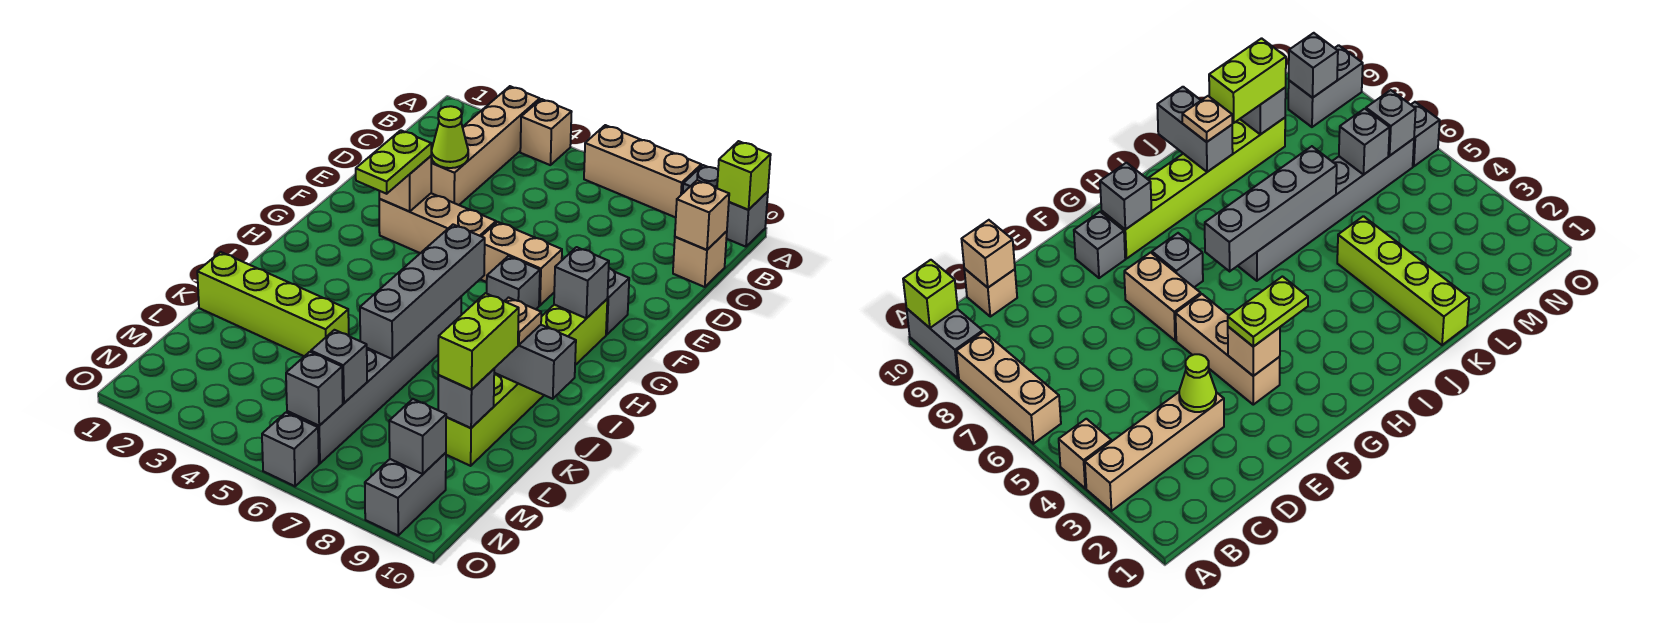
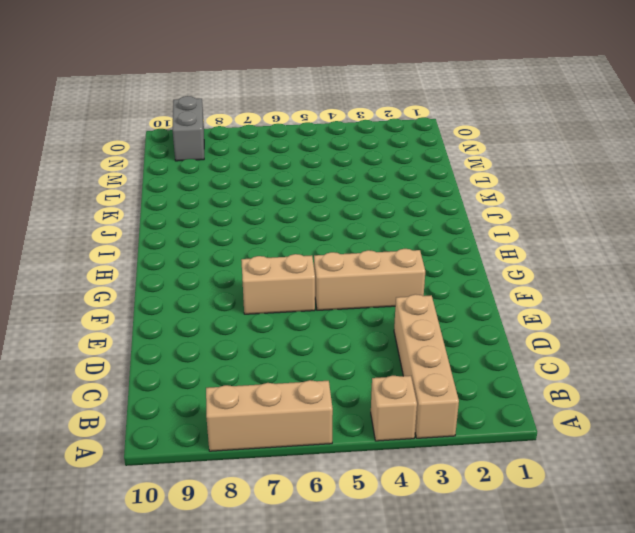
none -> grey 1x2 brick [683,165,768,247]
none -> tan 1x1 brick [673,231,727,287]
none -> grey 1x1 brick [606,268,629,335]

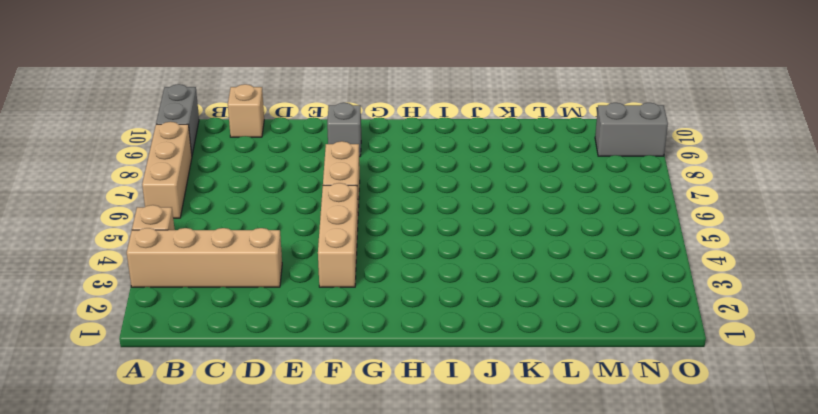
none -> grey 1x1 brick [487,256,540,309]
none -> lime 1x6 brick [446,299,607,466]
none -> grey 1x6 brick [287,297,461,463]

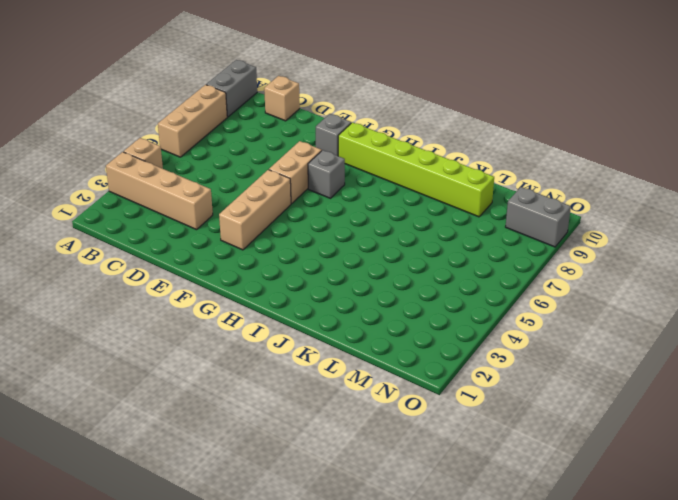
none -> grey 1x6 brick [287,297,461,463]
none -> lime 1x4 brick [197,252,349,356]
none -> grey 1x1 brick [262,413,319,486]

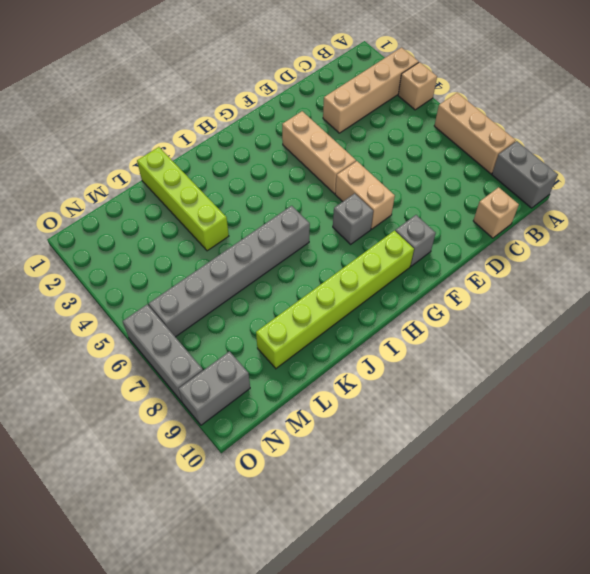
grey 1x3 brick [123,305,203,402] -> grey 1x1 brick [262,413,319,486]
none -> lime 1x1 brick [717,141,771,210]
none -> tan 1x1 brick [675,180,729,250]
none -> lime 1x1 cone [431,106,468,168]

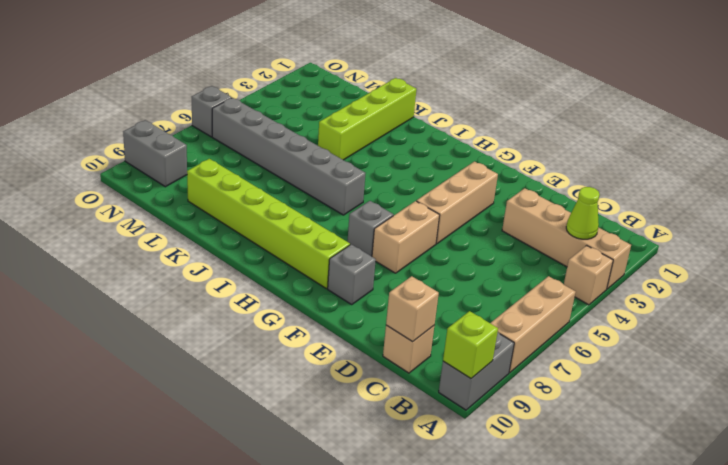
lime 1x1 cone [566,187,600,239] -> lime 1x1 cone moved to [431,106,468,168]
none -> tan 1x1 brick [379,156,431,212]
none -> grey 1x1 brick [554,247,609,318]
none -> grey 1x4 brick [360,225,485,359]

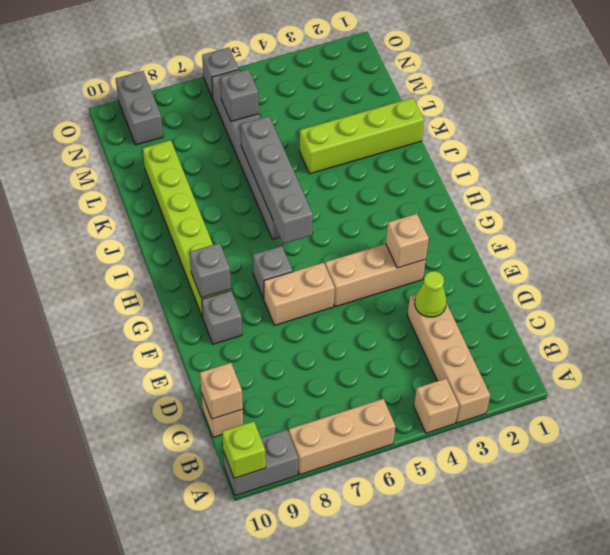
none -> grey 1x2 brick [494,325,576,399]
none -> grey 1x1 brick [438,369,494,428]
none -> grey 1x1 brick [286,352,343,426]

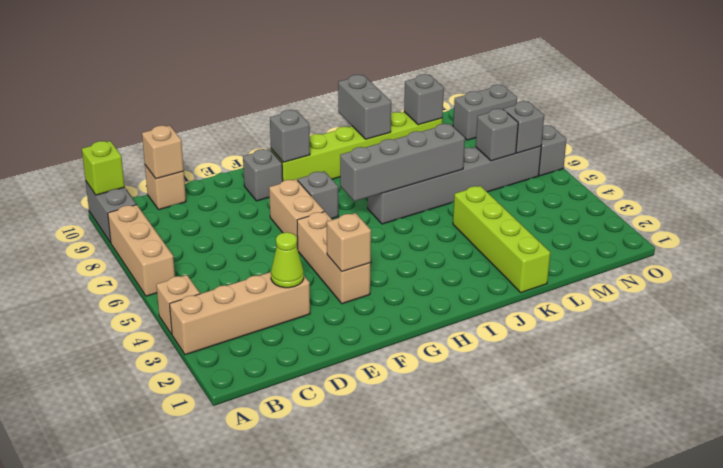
none -> grey 1x1 brick [389,399,446,474]
none -> lime 1x2 plate [356,130,431,194]
none -> tan 1x1 plate [505,298,541,345]

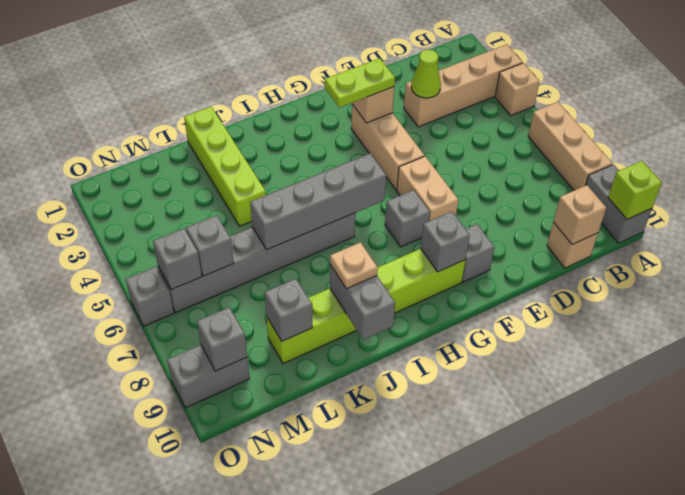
none -> lime 1x2 brick [438,293,519,390]

